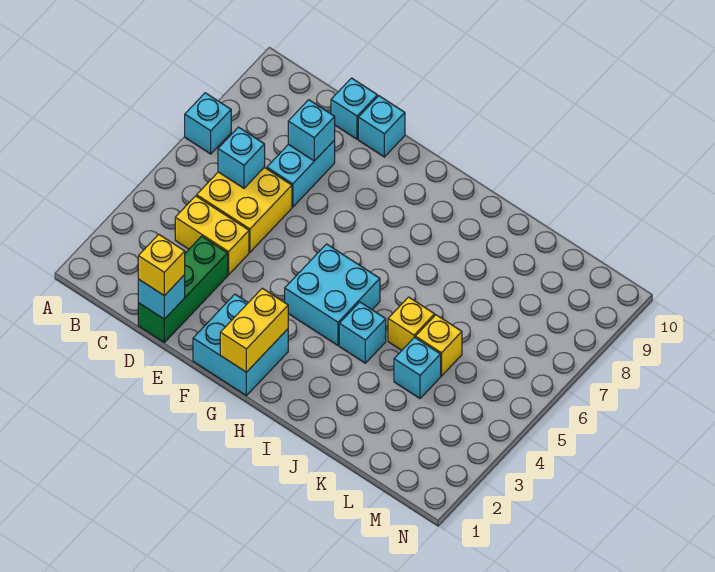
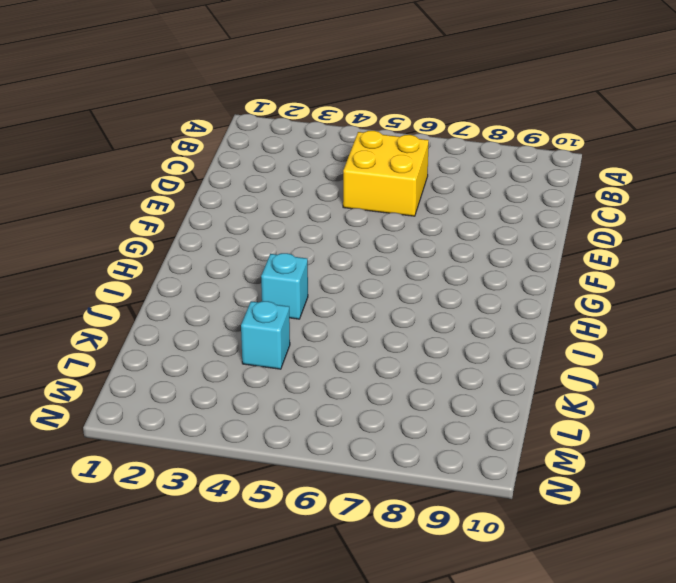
none -> cyan 1x1 brick [185,93,231,154]
none -> yellow 1x2 brick [175,196,249,275]
none -> green 1x3 brick [138,236,228,342]

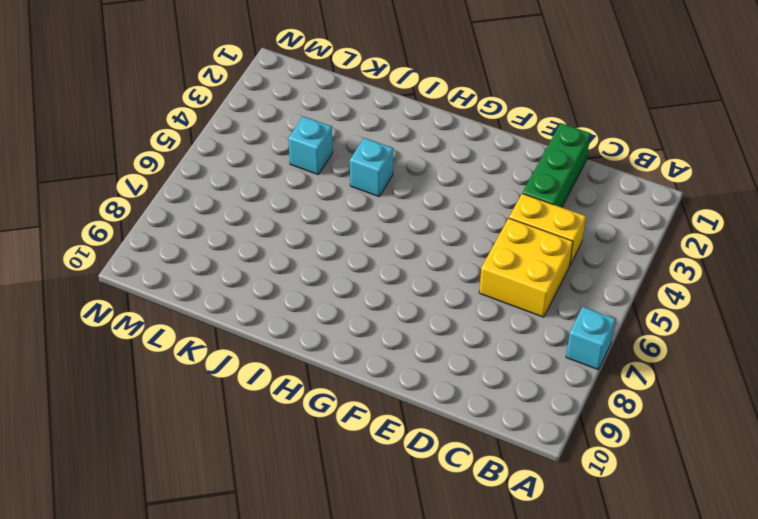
none -> cyan 1x2 brick [267,140,335,207]
none -> cyan 1x1 brick [331,78,378,139]
none -> cyan 1x1 brick [358,96,405,157]

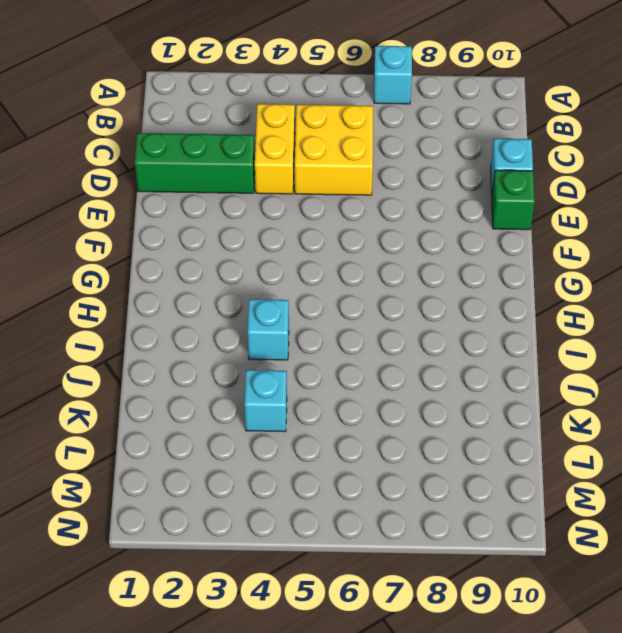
green 1x1 brick [492,170,535,230] -> cyan 1x1 brick [358,96,405,157]
none -> cyan 1x2 brick [267,140,335,207]
none -> cyan 2x2 brick [193,294,288,396]
none -> cyan 2x2 brick [285,244,380,345]

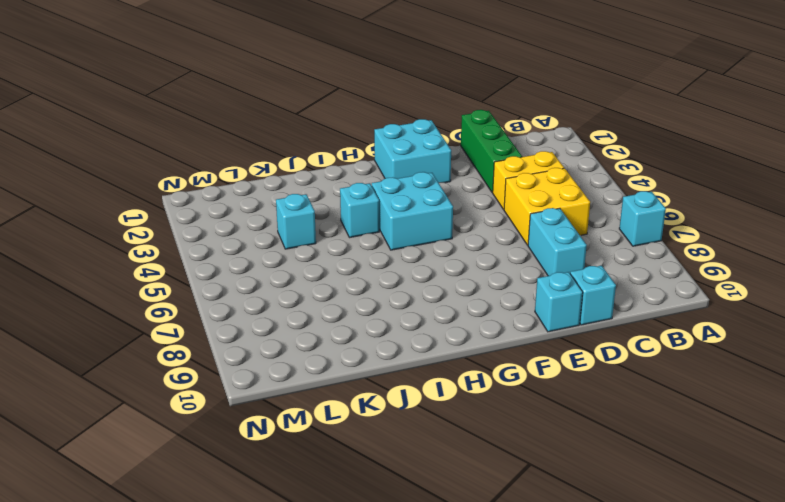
none -> yellow 1x1 brick [388,297,435,350]
none -> yellow 1x1 brick [416,315,462,376]
none -> cyan 1x1 brick [218,127,265,188]

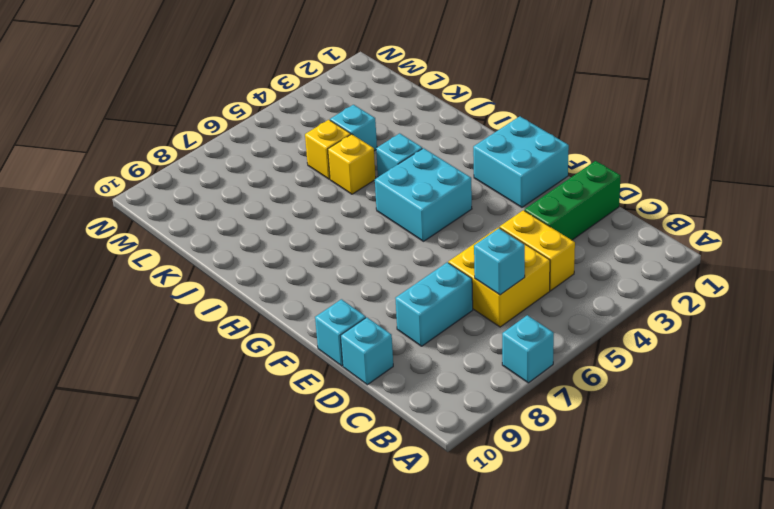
none -> cyan 1x1 brick [138,275,185,319]
none -> cyan 1x1 brick [288,100,335,161]
none -> yellow 1x2 brick [220,288,288,372]

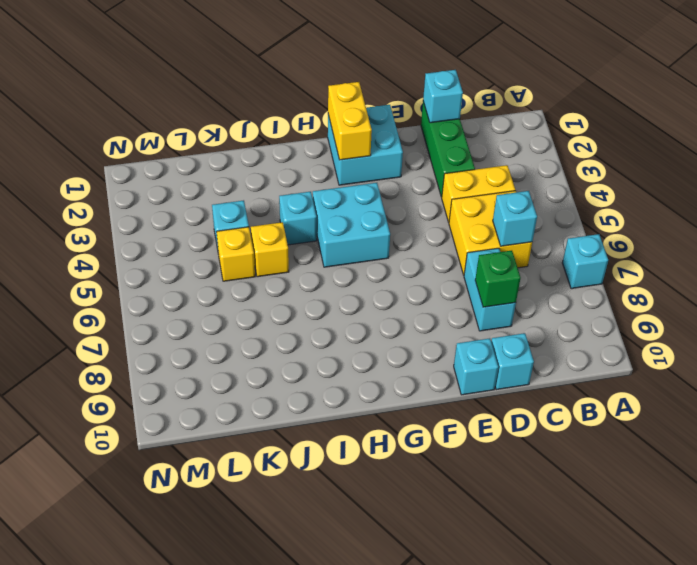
green 1x1 brick [475,251,520,307] -> cyan 1x1 brick [288,100,335,161]
none -> yellow 1x1 brick [138,234,185,296]

